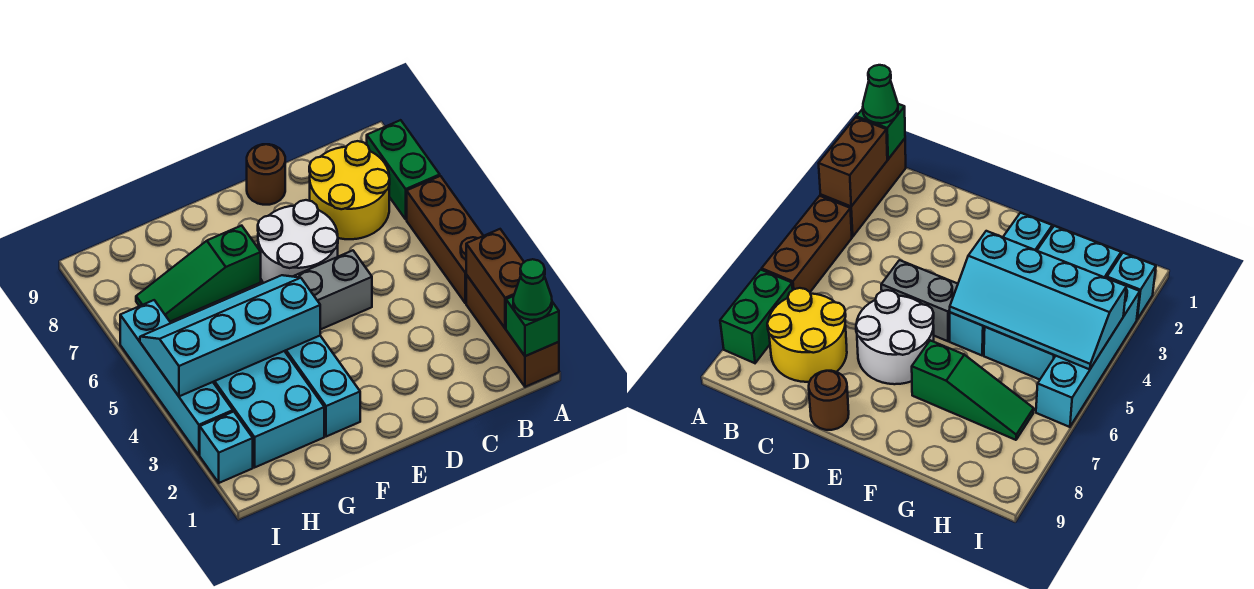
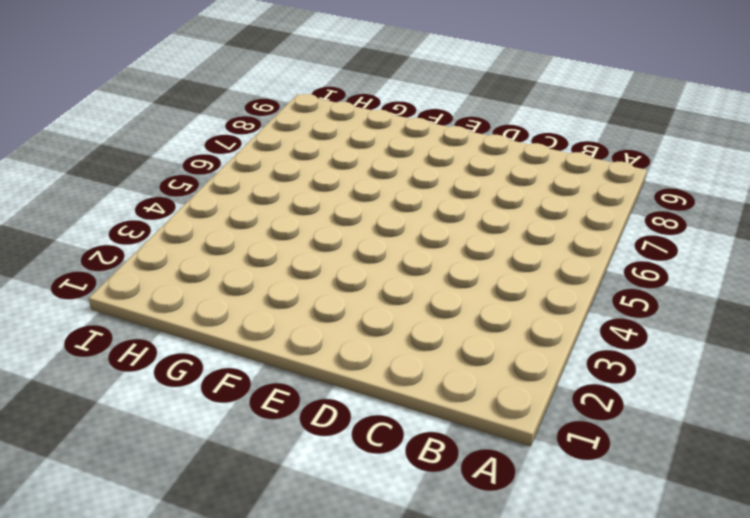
none -> brown 1x3 brick [466,275,559,387]
none -> brown 1x3 brick [407,176,483,303]
none -> green 1x2 brick [367,120,440,219]

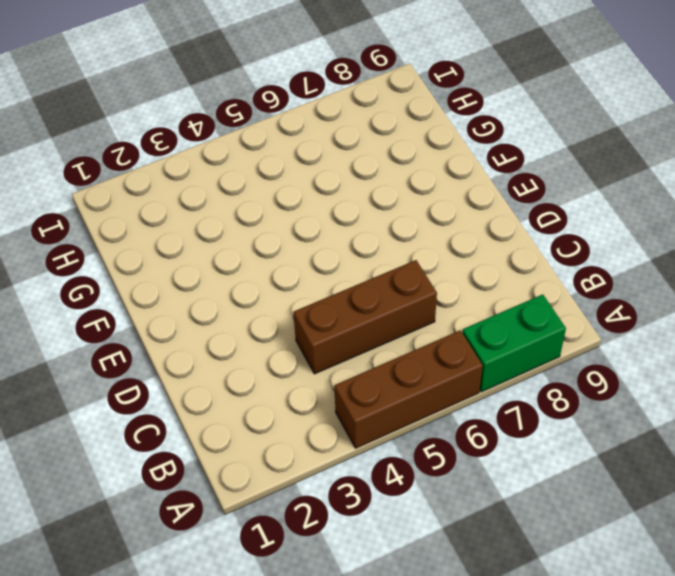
brown 1x3 brick [293,260,437,374] -> brown 1x3 brick moved to [466,275,559,387]
none -> yellow 2x2 round brick [309,141,390,239]
none -> grey 1x2 brick [293,250,372,330]
none -> white 2x2 round brick [258,200,338,283]

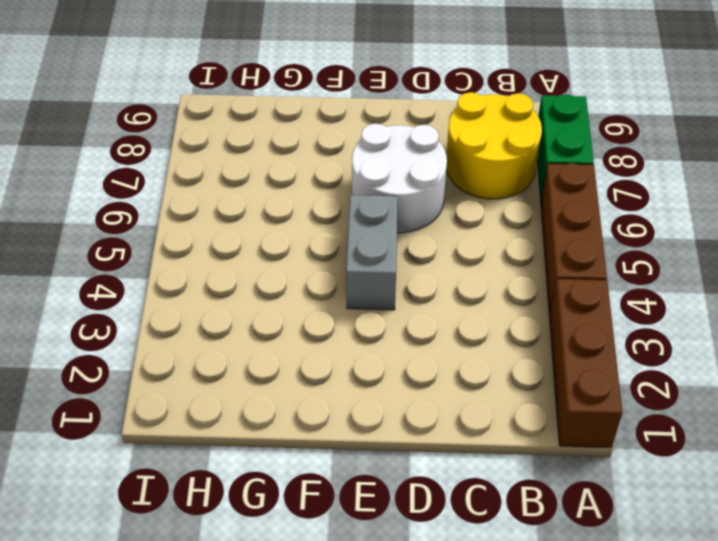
grey 1x2 brick [346,195,398,310] -> grey 1x2 brick turned to [293,250,372,330]
none -> brown 1x1 round brick [247,144,285,205]
none -> cyan 1x4 brick [285,336,360,437]
none -> green 1x3 slope [136,226,261,322]

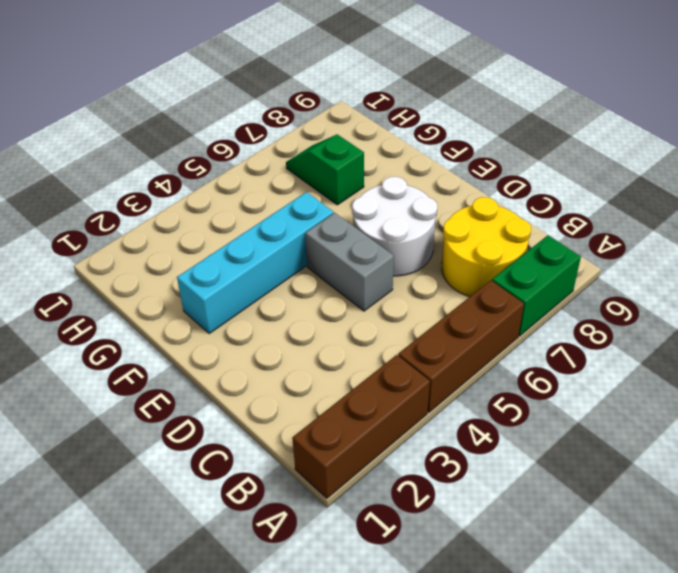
green 1x2 slope [286,134,364,205] -> green 1x3 slope [136,226,261,322]
none -> brown 1x1 round brick [247,144,285,205]
none -> cyan 2x4 brick [213,351,324,467]
none -> cyan 1x1 brick [200,412,253,483]

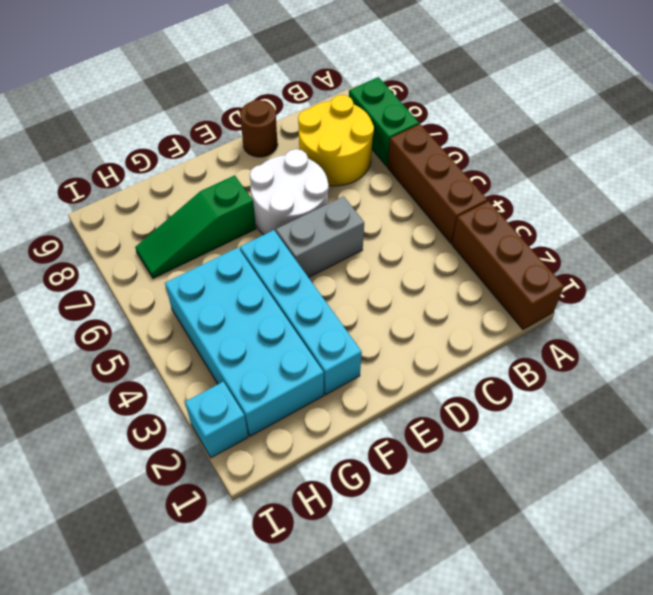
none -> cyan 1x4 brick [120,300,233,455]
none -> green 1x1 brick [506,296,559,356]
none -> brown 1x2 brick [466,229,524,328]

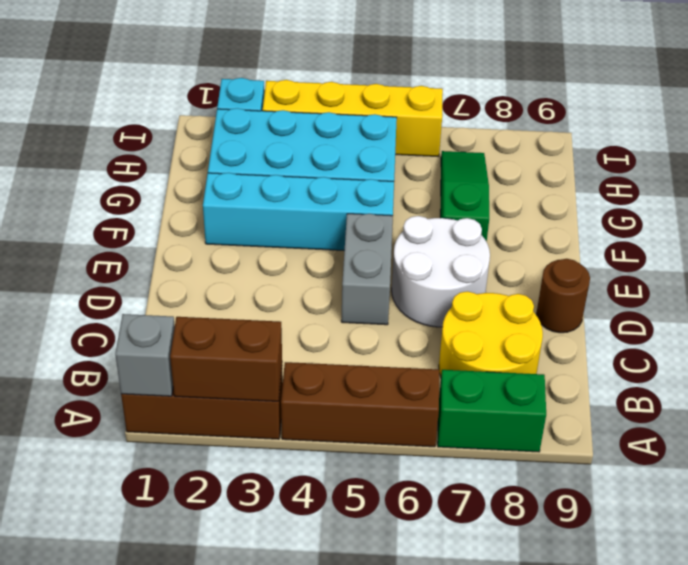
grey 1x1 brick [115,314,175,396] -> green 1x1 brick [506,296,559,356]
yellow 1x4 brick [263,80,443,157] -> cyan 1x4 brick [120,300,233,455]
none -> cyan 2x4 slope [140,275,320,396]
none -> green 1x1 cone [513,259,552,320]

